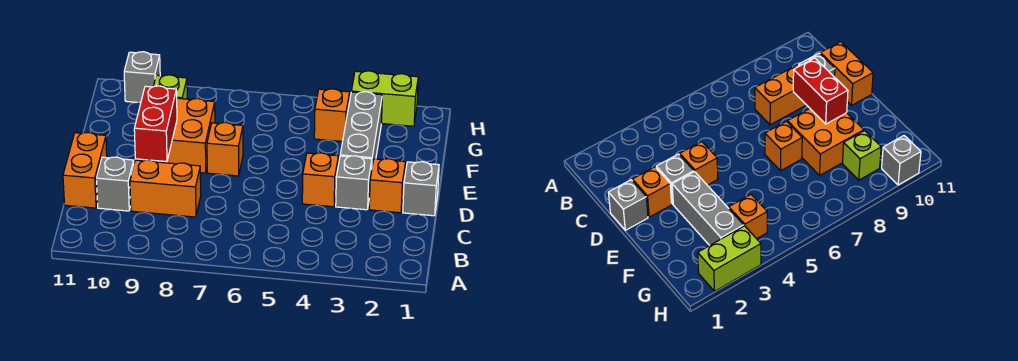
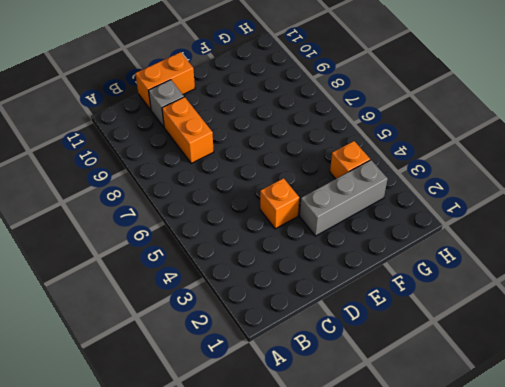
none -> grey 1x1 brick [403,162,439,216]
none -> orange 1x1 brick [369,159,406,213]
none -> grey 1x1 brick [336,156,372,210]

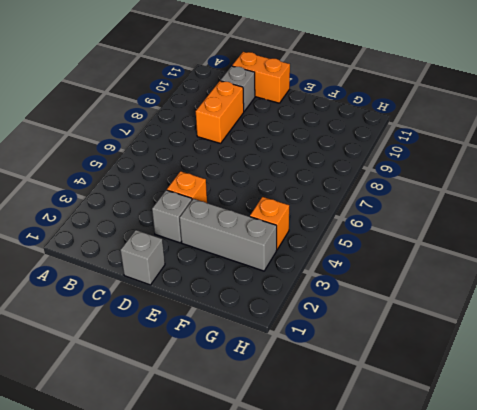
none -> orange 1x1 brick [369,159,406,213]
none -> orange 1x1 brick [207,123,243,176]
none -> orange 2x2 brick [141,98,215,173]

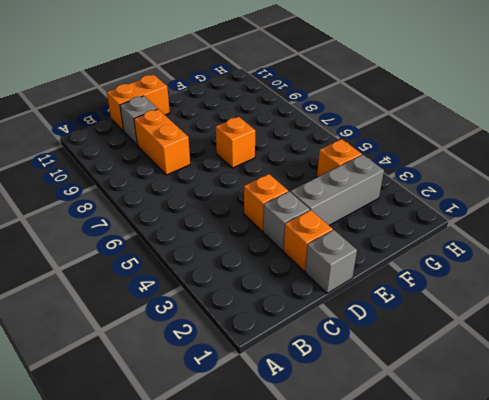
none -> orange 2x2 brick [141,98,215,173]
none -> lime 1x1 brick [154,75,187,99]
none -> lime 1x2 brick [351,71,418,126]

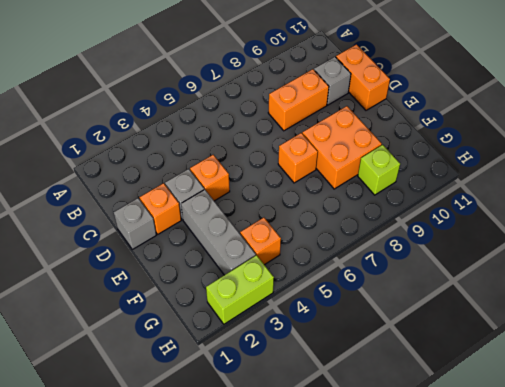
none -> grey 1x1 brick [124,52,160,103]
none -> red 1x2 brick [134,86,177,162]

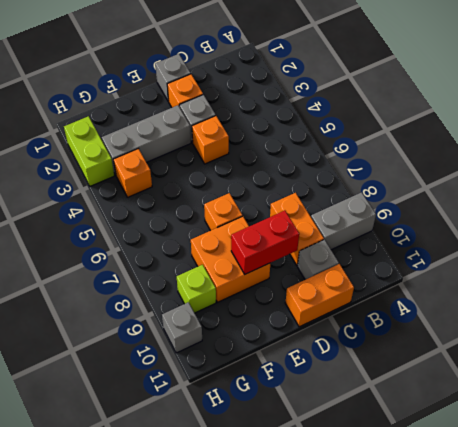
grey 1x2 brick [311,192,376,250] -> none

